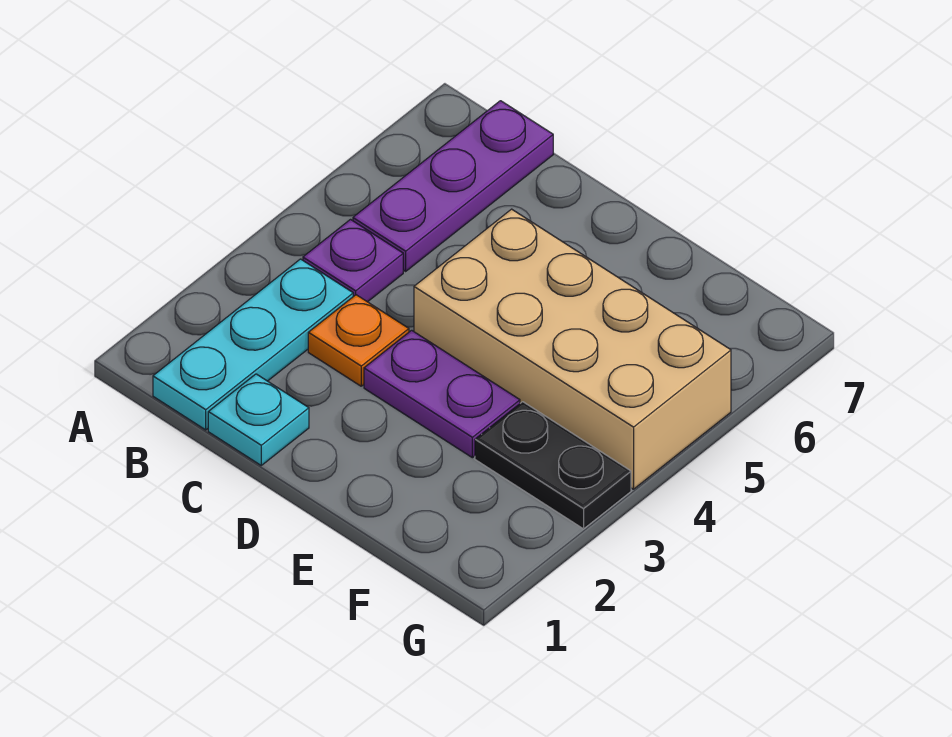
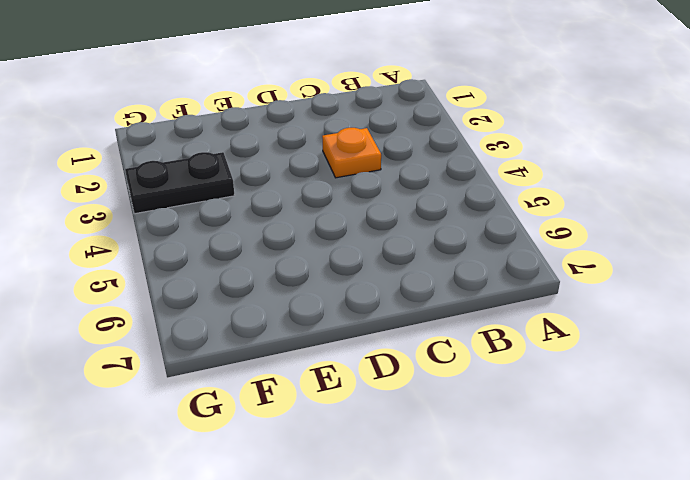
none -> cyan 1x3 plate [153,259,353,430]
none -> purple 1x1 plate [303,220,403,302]

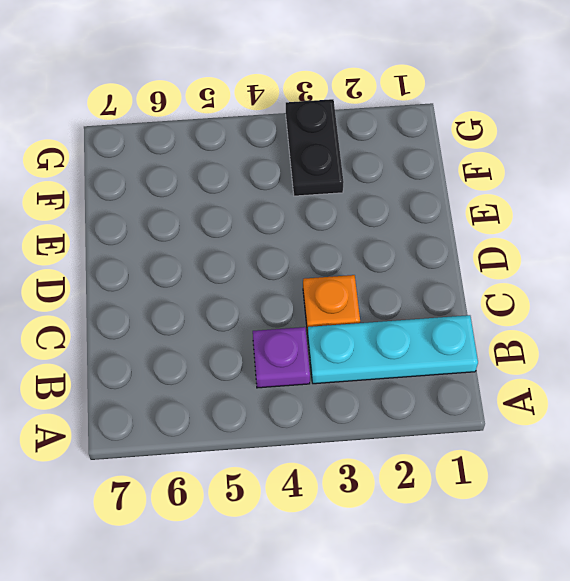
none -> purple 1x3 plate [353,101,553,271]
none -> cyan 1x1 plate [208,374,309,465]

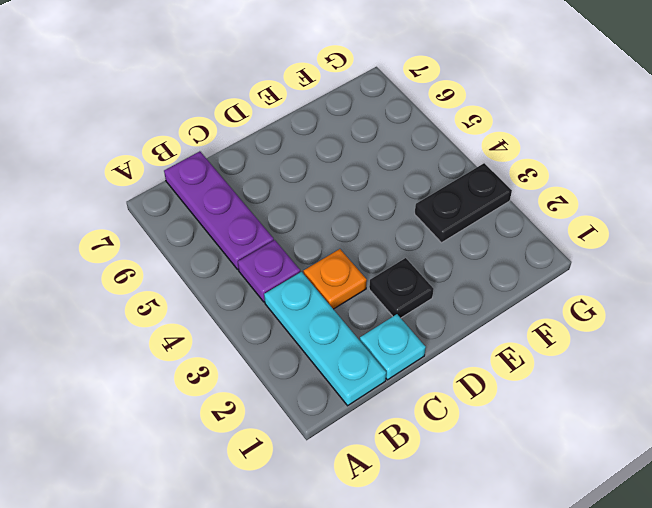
black 1x1 plate [369,258,434,318] -> none
none -> purple 1x2 plate [364,330,520,458]
none -> tan 2x4 brick [414,209,731,489]

